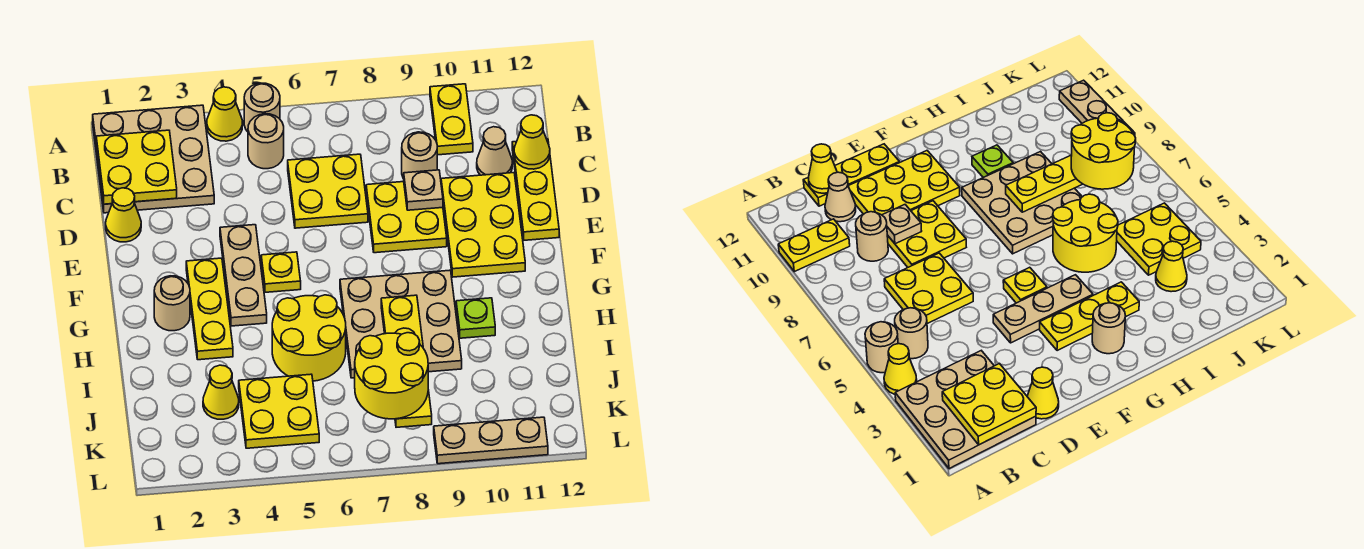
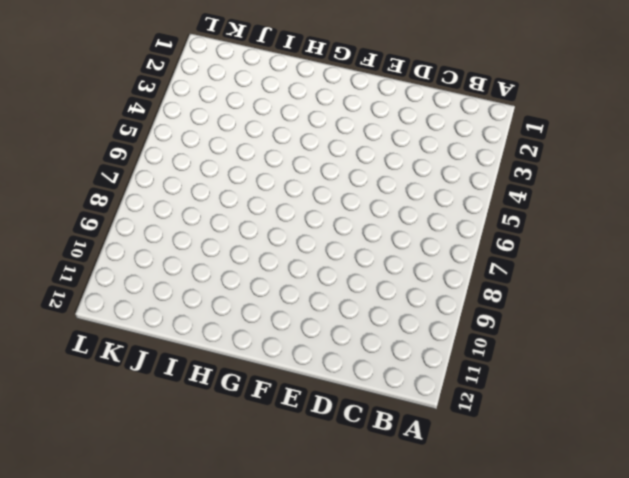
none -> tan 3x3 plate [93,105,214,213]
none -> yellow 1x1 cone [207,87,243,141]
none -> tan 1x1 round brick [244,83,280,132]

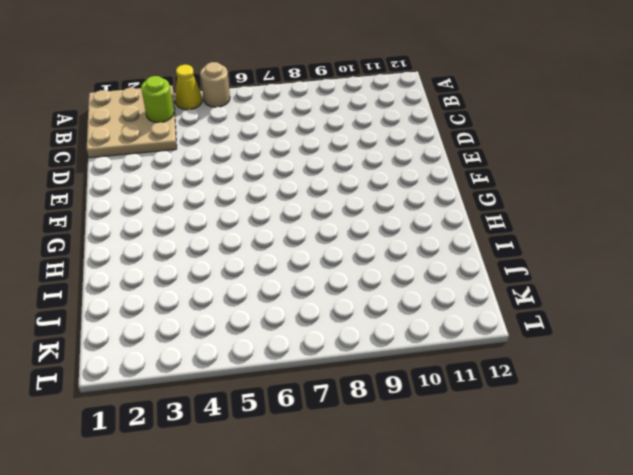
lime 1x1 round brick [141,76,174,122] -> none
none -> yellow 1x2 plate [430,84,473,155]
none -> tan 1x1 round brick [248,114,284,169]
none -> yellow 2x2 plate [288,154,368,228]

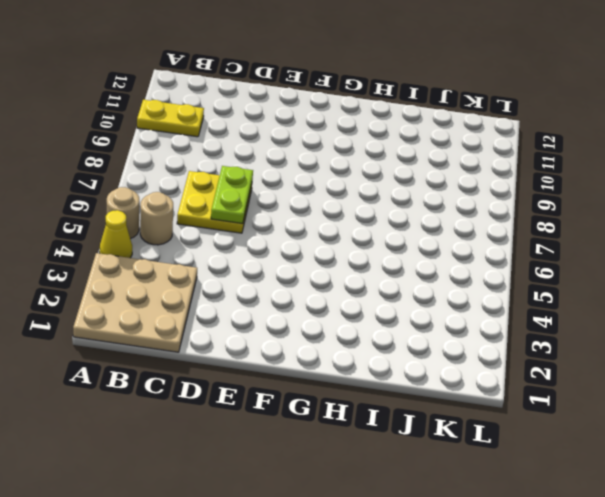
lime 1x2 plate [211,166,253,224] -> none
none -> tan 1x1 round brick [402,132,437,179]
none -> tan 1x1 cone [477,127,512,175]
none -> yellow 1x3 plate [512,139,559,240]

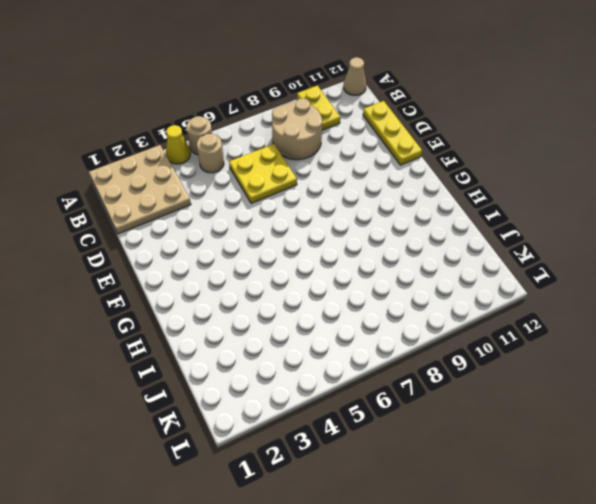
tan 1x1 cone [344,57,366,95] -> tan 1x1 cone moved to [477,127,512,175]
tan 2x2 round brick [272,98,322,160] -> tan 1x1 round brick [402,132,437,179]
none -> yellow 1x1 cone [106,188,141,242]
none -> yellow 2x2 plate [366,182,447,253]
none -> yellow 2x3 plate [441,173,525,277]

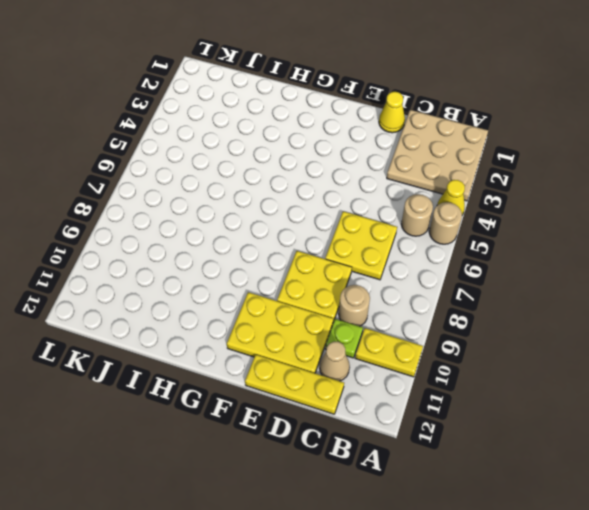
lime 1x1 plate [325,319,363,358] -> lime 1x1 plate moved to [456,298,495,338]
none -> tan 1x3 plate [220,225,267,326]
none -> yellow 1x3 plate [186,258,233,360]
none -> yellow 1x1 plate [261,252,301,292]

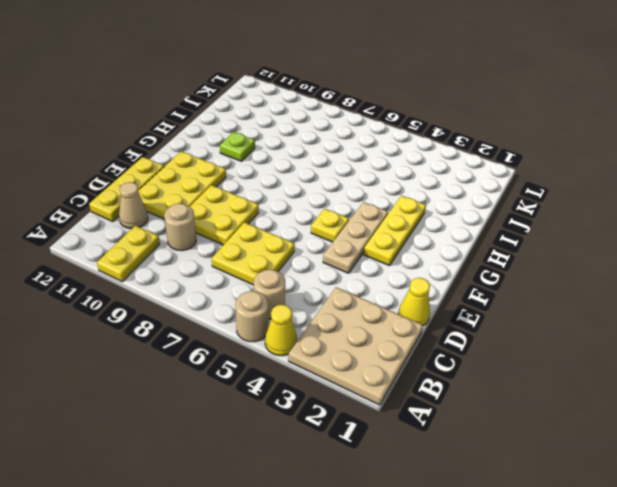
none -> tan 1x1 round brick [154,276,190,331]
none -> tan 3x3 plate [340,270,462,378]
none -> yellow 2x2 round brick [272,295,346,381]

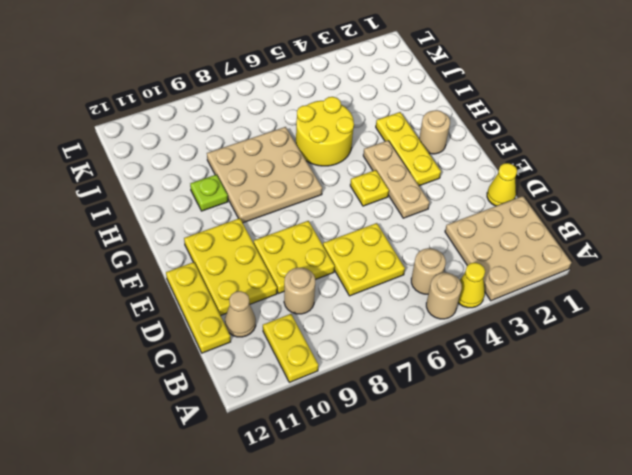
none -> yellow 1x1 cone [203,365,239,419]
none -> yellow 2x2 plate [239,374,319,448]
none -> tan 1x3 plate [434,417,548,464]

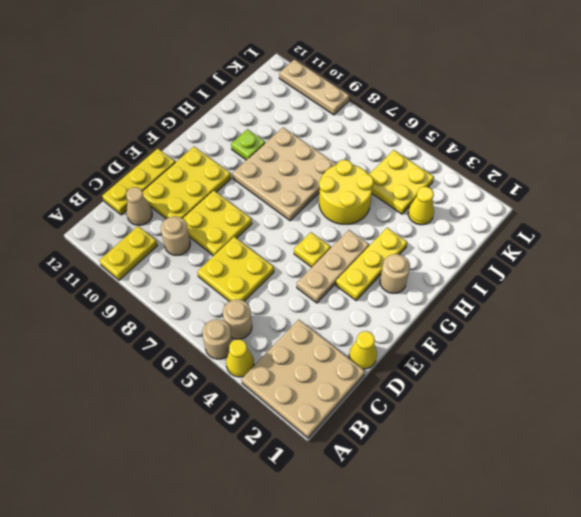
none -> yellow 2x2 plate [96,130,177,204]
none -> yellow 1x1 cone [514,115,550,169]
none -> tan 1x1 plate [404,170,443,210]

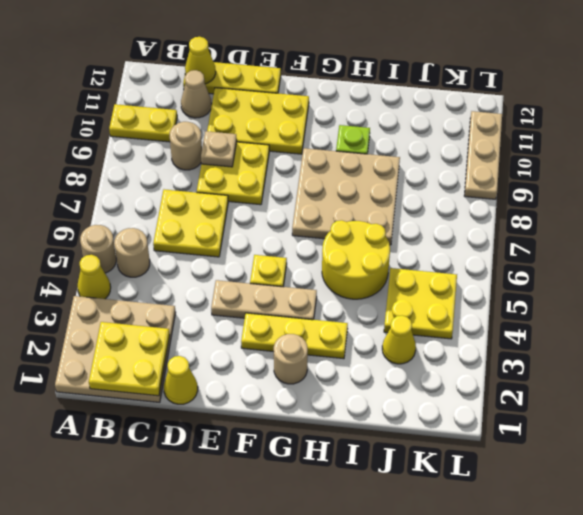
none -> yellow 1x4 plate [381,295,432,427]
none -> yellow 2x2 round brick [355,333,428,419]

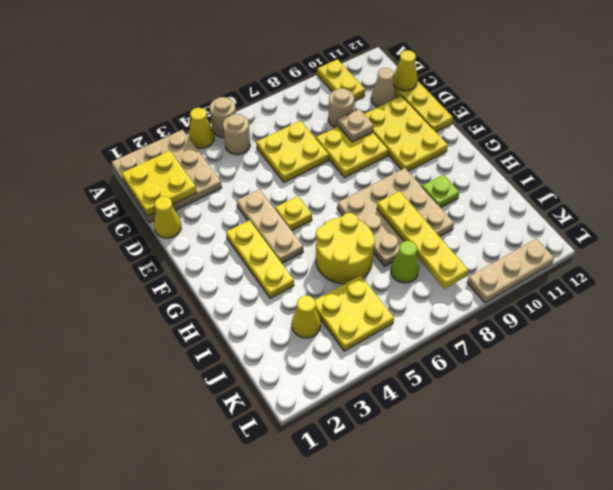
lime 1x1 cone [391,241,419,283] -> none
none -> tan 1x1 round brick [154,276,190,331]
none -> yellow 2x2 round brick [355,333,428,419]

